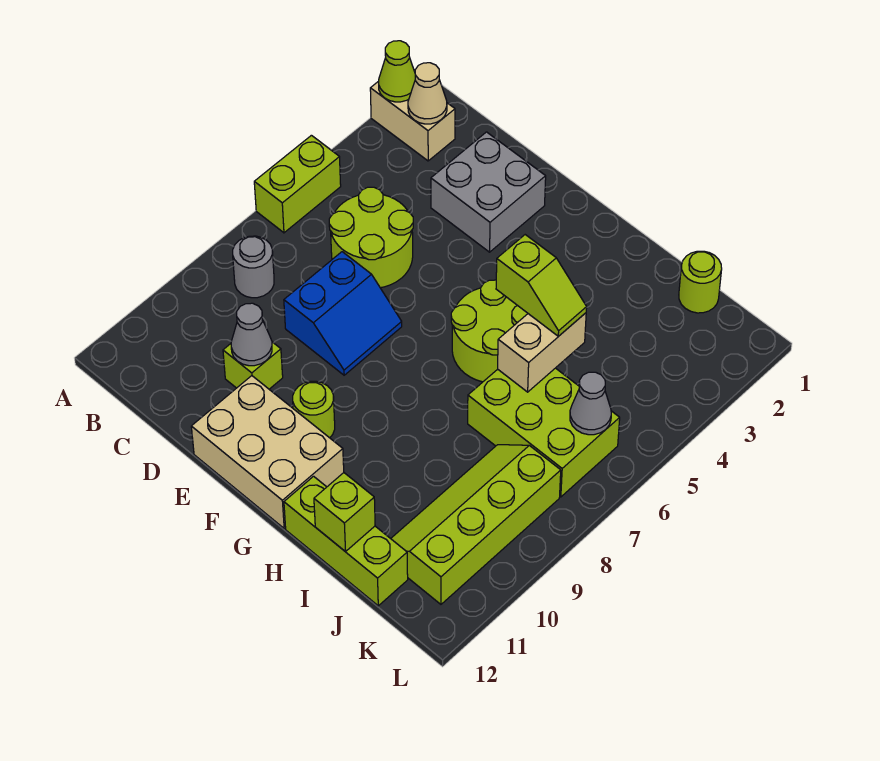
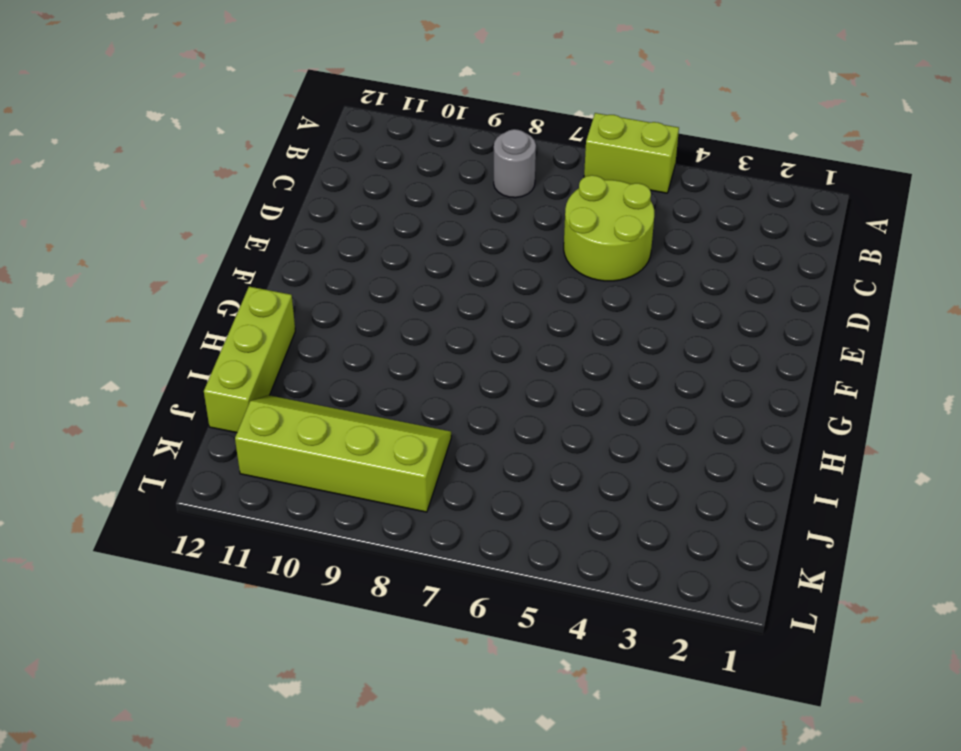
none -> tan 1x2 brick [370,81,455,161]
none -> grey 2x2 brick [431,132,546,252]
none -> blue 2x2 slope [284,252,402,375]

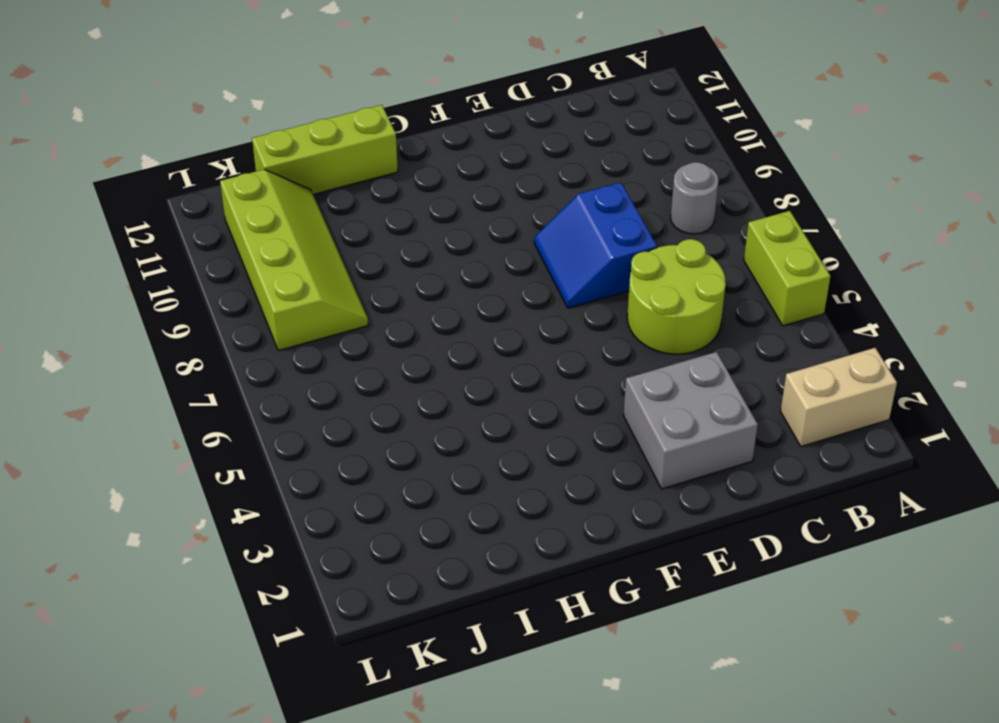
none -> lime 1x1 brick [223,342,283,389]
none -> tan 2x3 brick [191,376,344,528]
none -> lime 1x1 round brick [293,381,335,438]

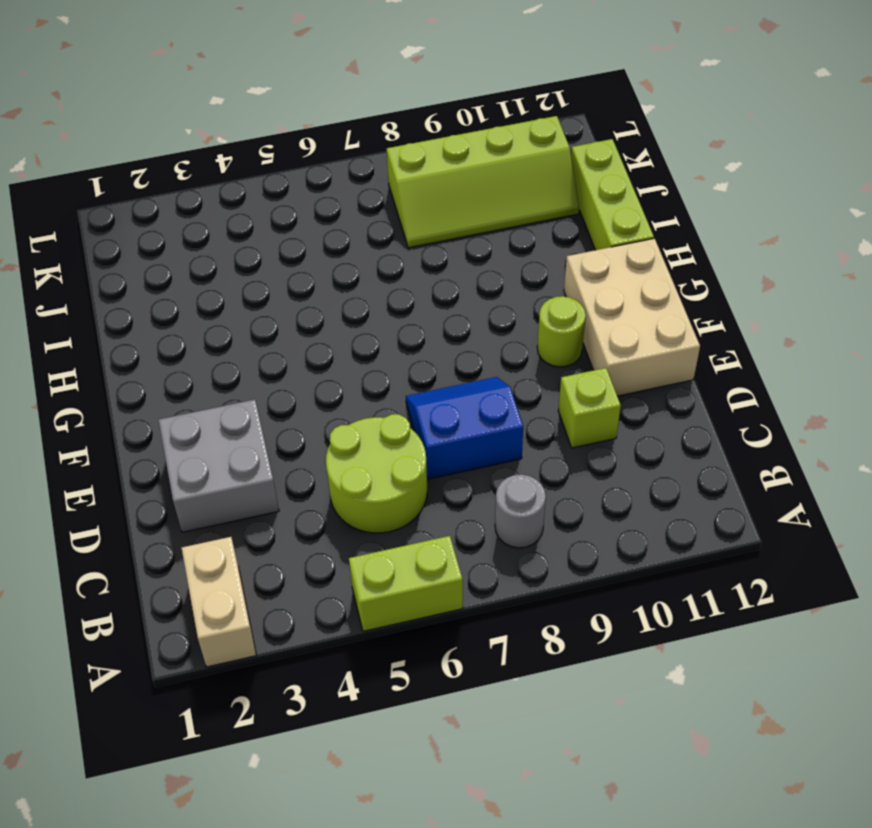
none -> lime 2x2 round brick [451,280,528,382]
none -> lime 2x3 brick [468,368,620,497]
none -> lime 1x1 round brick [679,251,722,313]

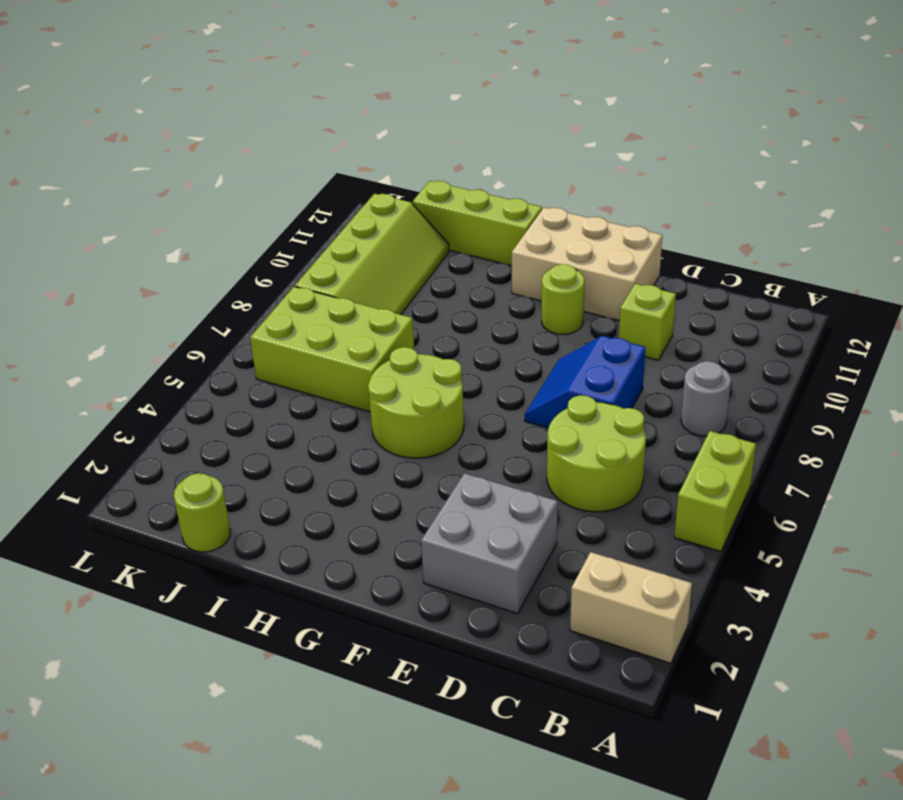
none -> lime 1x1 cone [379,41,415,102]
none -> tan 1x1 cone [408,63,447,124]
none -> grey 1x1 cone [231,303,272,366]

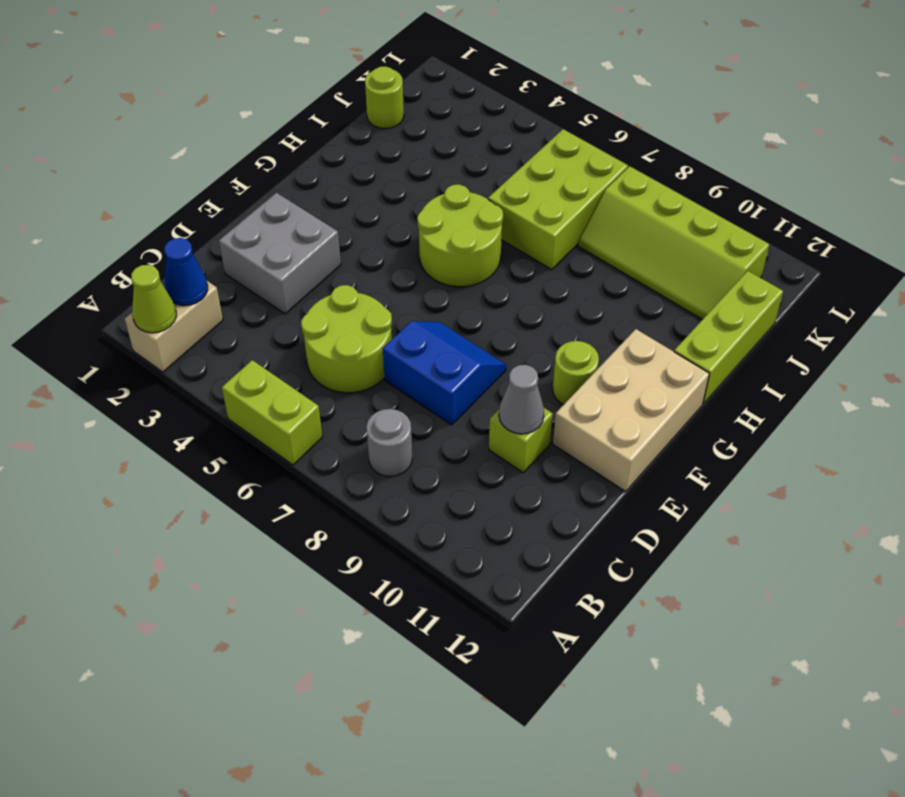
blue 1x1 cone [165,238,208,306] -> tan 1x1 cone [408,63,447,124]
none -> tan 1x2 brick [498,313,586,392]
none -> lime 1x1 brick [314,473,375,552]
none -> grey 1x1 cone [570,372,611,435]

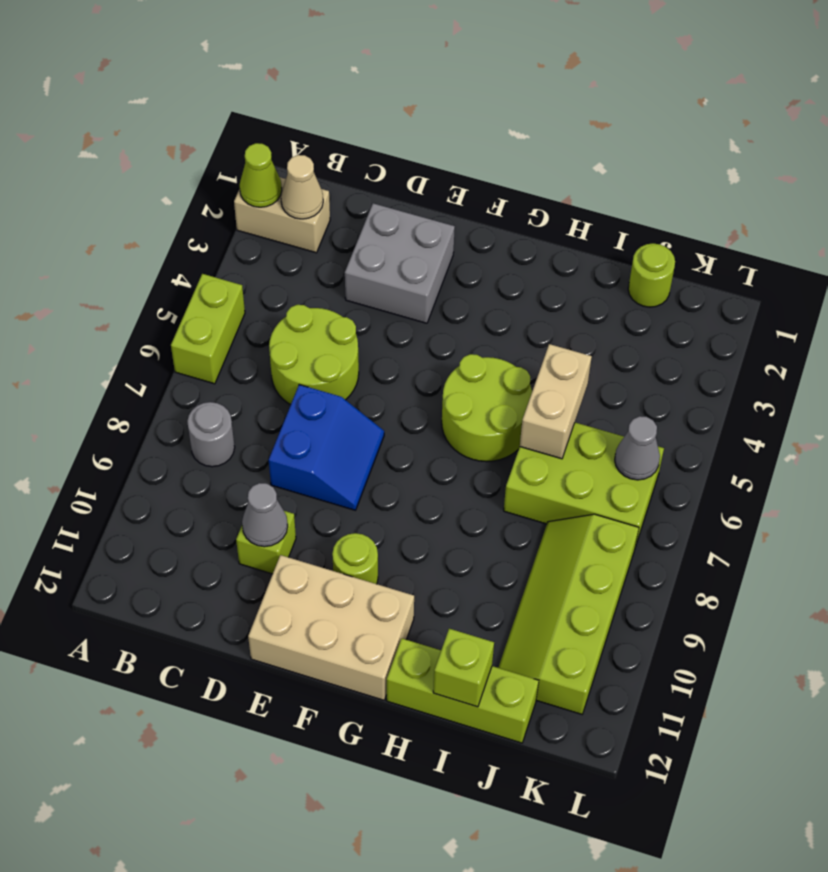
none -> lime 1x2 slope [496,235,587,336]

